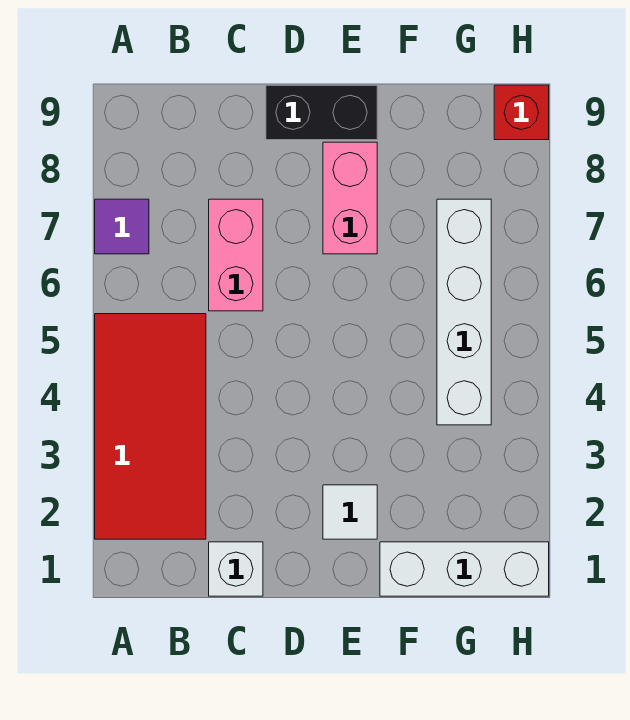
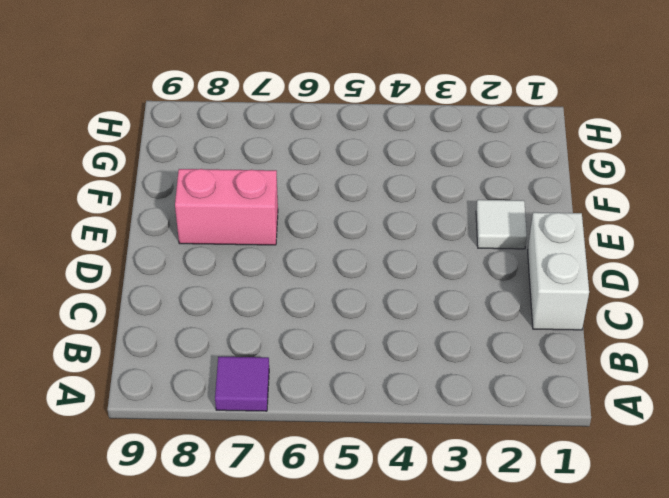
white 1x2 brick [528,212,589,330] -> white 1x1 brick [209,542,263,596]
none -> red 2x4 tile [95,314,206,539]
none -> pink 1x2 brick [209,199,263,311]

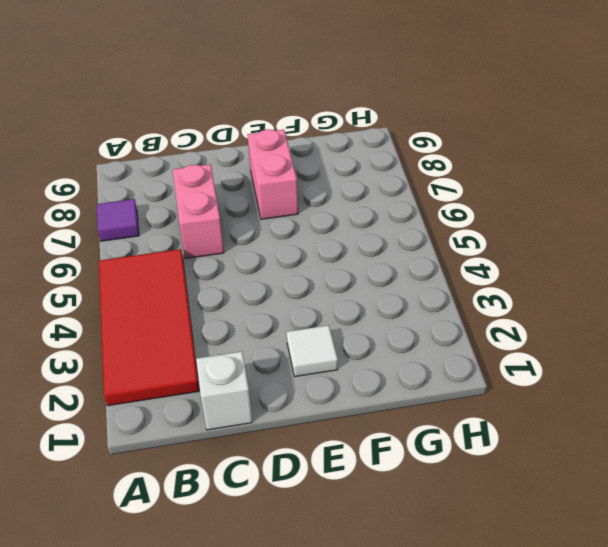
none -> black 1x2 brick [266,85,377,140]
none -> white 1x3 brick [380,542,549,596]

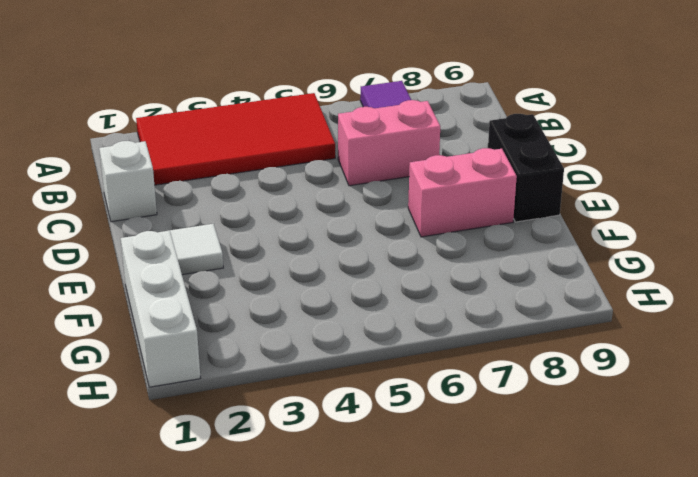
none -> white 1x4 brick [437,199,491,425]
none -> red 1x1 brick [494,85,549,140]

